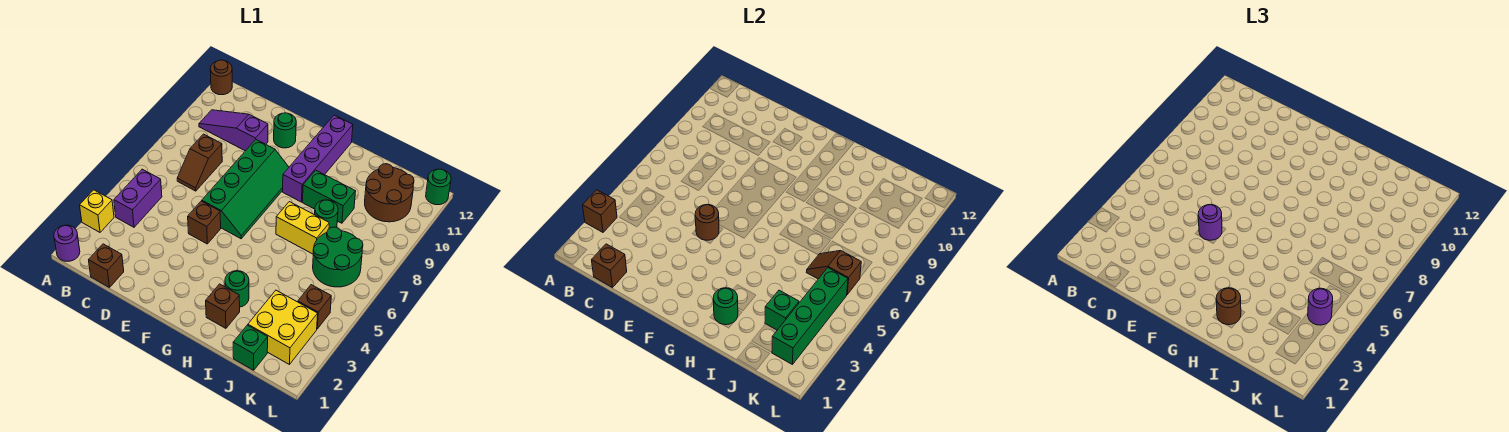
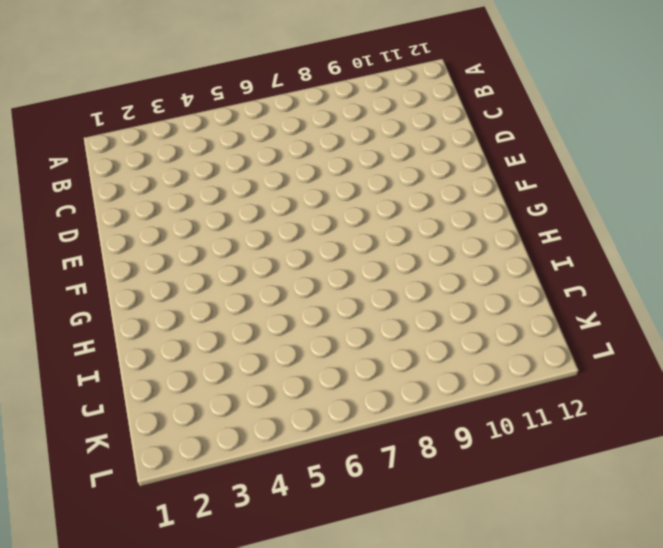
none -> purple 1x1 round brick [54,225,80,261]
none -> yellow 1x1 brick [80,190,114,232]
none -> brown 1x1 round brick [210,60,232,95]
none -> purple 1x2 brick [114,169,162,227]

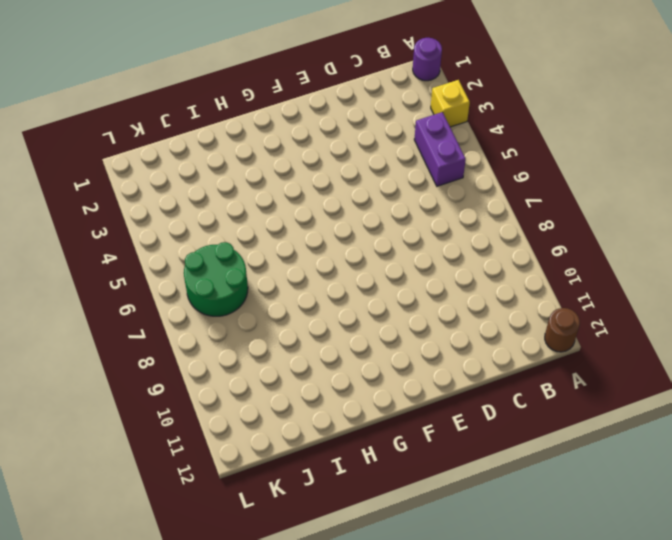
none -> purple 1x3 slope [199,110,268,151]
none -> brown 1x1 brick [89,244,124,288]
none -> brown 1x2 slope [177,134,222,191]
none -> brown 1x1 brick [188,201,221,244]

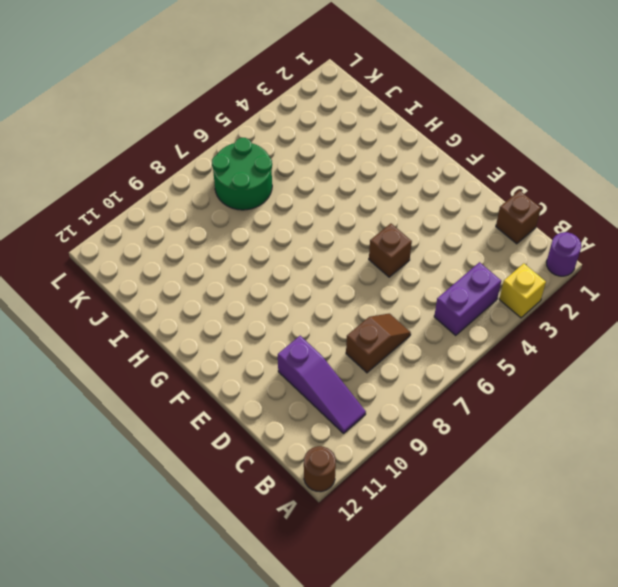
none -> green 2x4 slope [202,140,289,239]
none -> green 1x1 round brick [274,113,296,148]
none -> purple 1x4 brick [283,115,353,202]
none -> brown 1x1 brick [206,284,240,328]

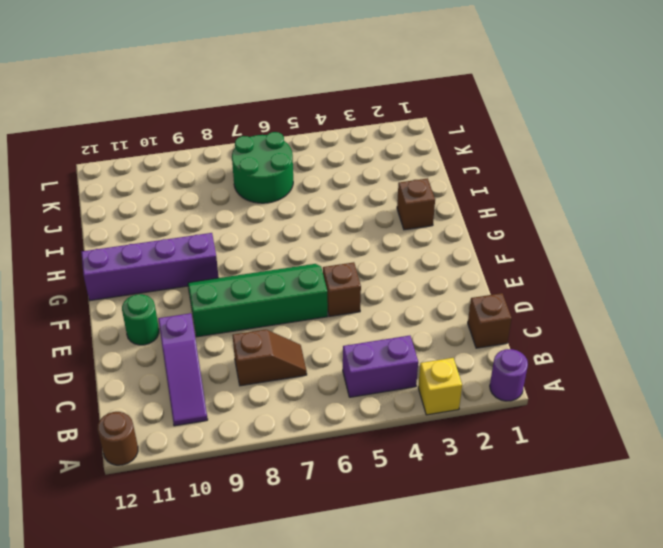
none -> green 1x1 round brick [225,271,249,307]
none -> yellow 1x2 brick [276,202,329,254]
none -> green 1x2 brick [302,170,356,223]
none -> green 1x1 round brick [315,200,338,229]

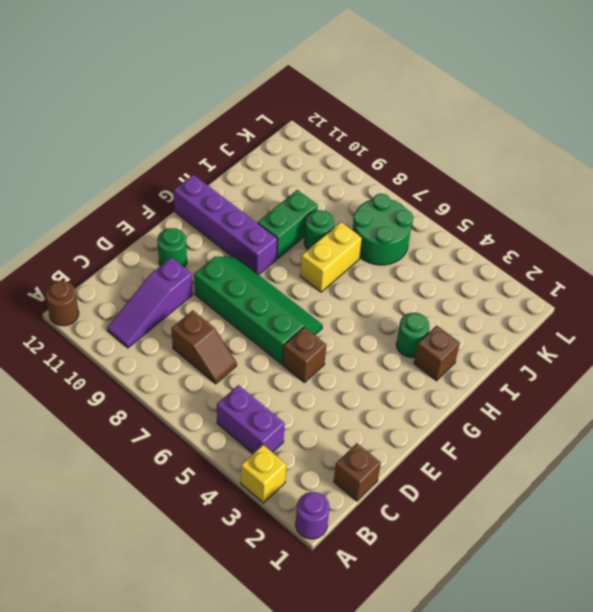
none -> green 1x1 brick [233,325,268,370]
none -> yellow 2x2 brick [248,290,318,365]
none -> brown 2x2 round brick [365,164,414,222]
none -> brown 1x1 brick [298,285,331,329]

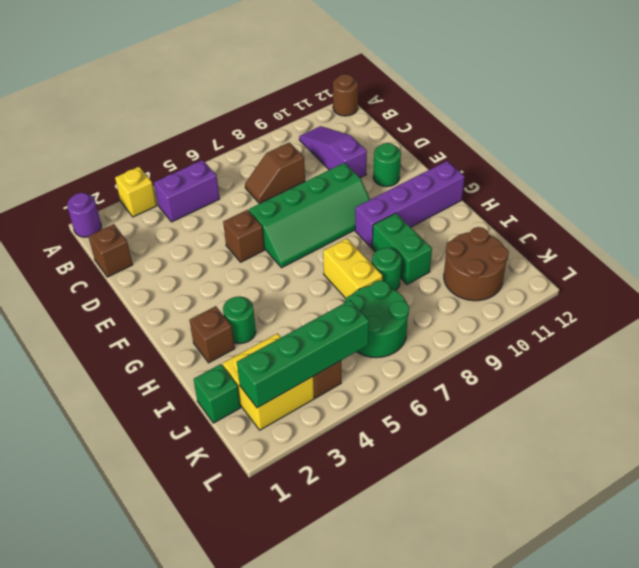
none -> green 1x1 round brick [426,169,451,205]
none -> brown 1x1 brick [583,190,617,232]
none -> brown 1x1 brick [592,244,627,288]
none -> brown 1x1 round brick [695,205,719,240]

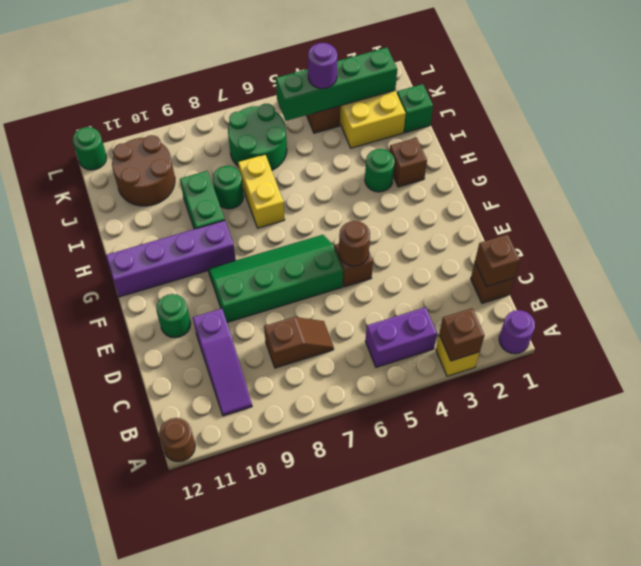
none -> green 1x1 round brick [713,288,738,325]
none -> green 1x1 brick [765,290,799,330]
none -> brown 1x2 slope [806,251,861,294]
none -> purple 1x1 round brick [1198,205,1222,240]

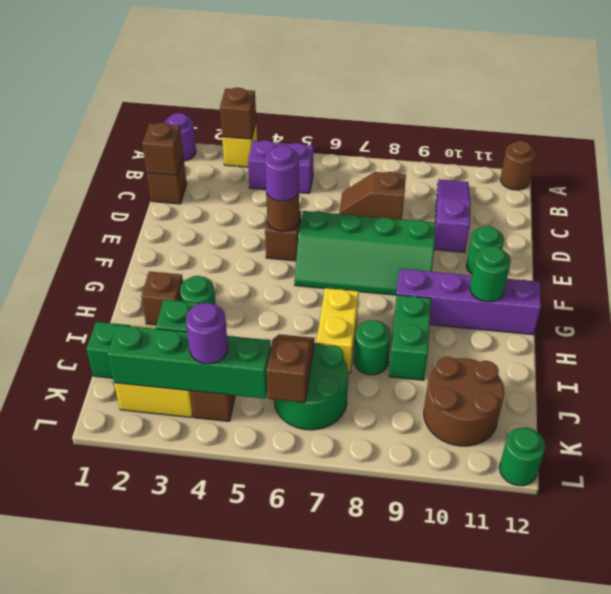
green 1x1 round brick [470,246,511,302] -> green 1x1 round brick moved to [713,288,738,325]
none -> brown 1x1 round brick [1216,288,1241,325]

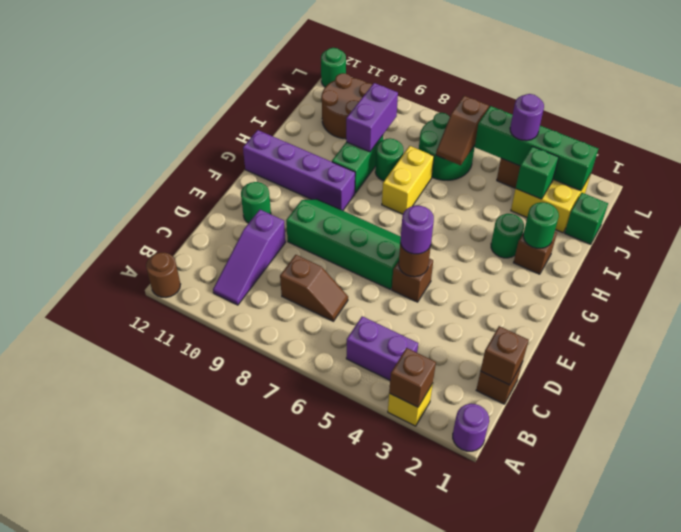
purple 1x2 brick [346,83,398,152] -> none
none -> brown 1x1 round brick [1216,288,1241,325]

